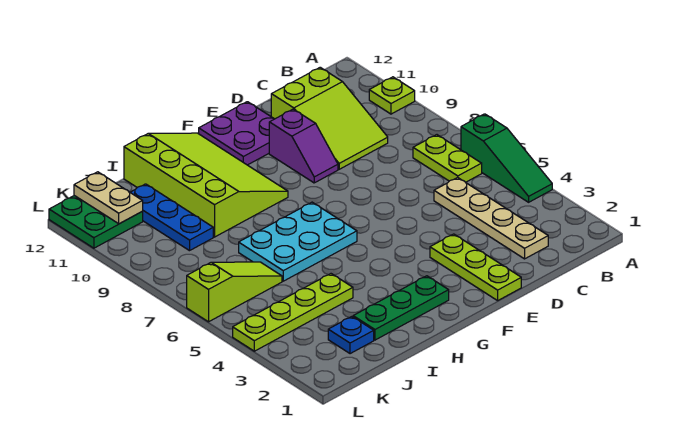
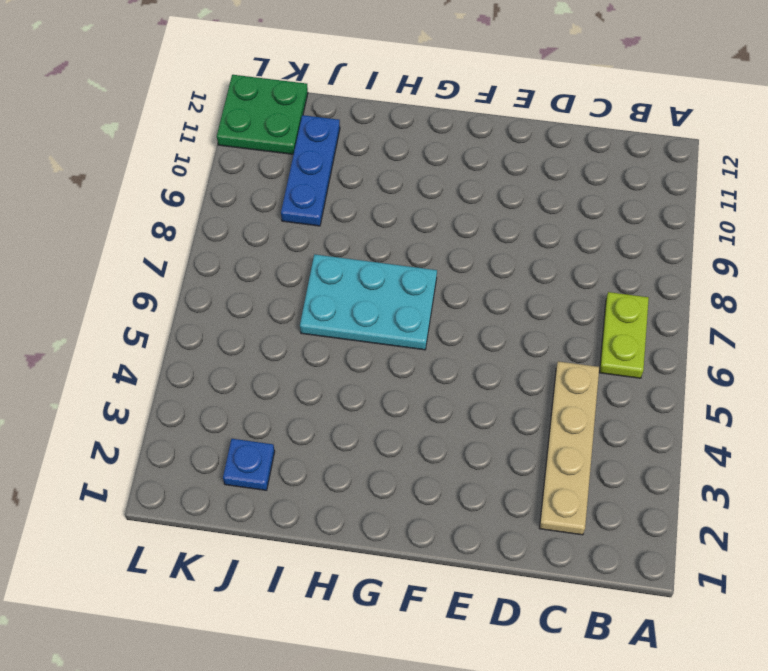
none -> green 1x3 slope [461,114,552,202]
none -> lime 1x1 plate [369,77,415,114]
none -> lime 2x3 slope [271,67,388,169]

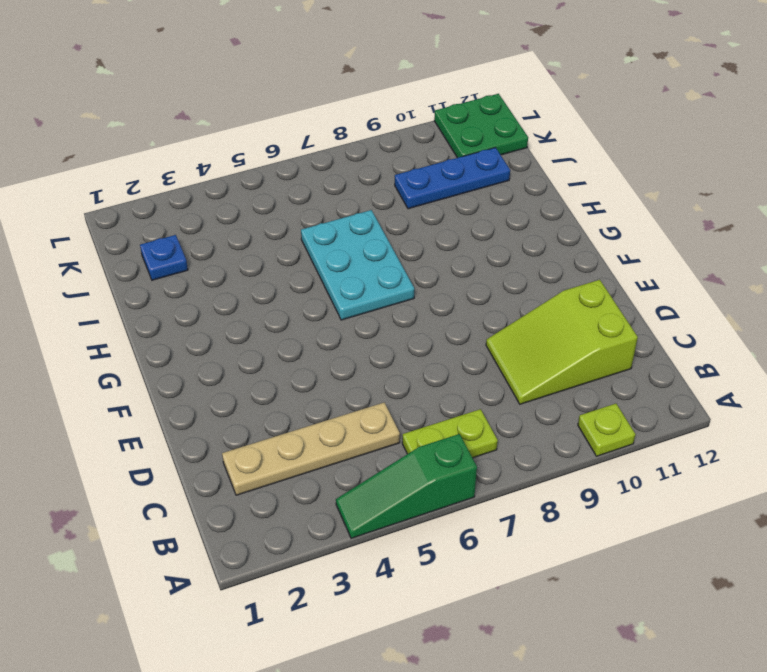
none -> lime 1x3 plate [430,234,521,301]
none -> purple 1x2 slope [269,109,338,183]
none -> purple 2x2 plate [199,102,274,165]

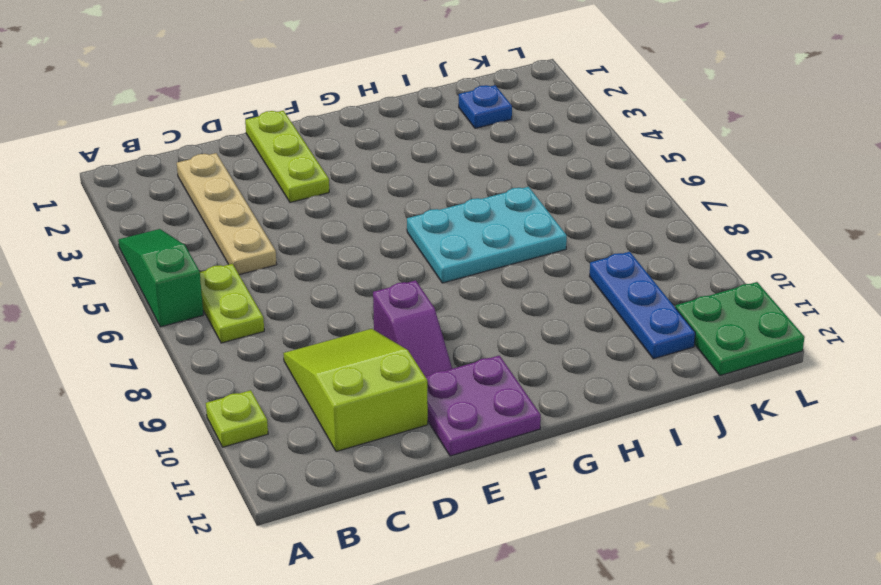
purple 1x2 slope [373,280,452,376] -> purple 1x2 slope turned to [269,109,338,183]
none -> green 1x3 plate [353,276,449,340]
none -> lime 3x4 slope [124,133,288,237]
none -> lime 1x4 plate [233,274,353,351]

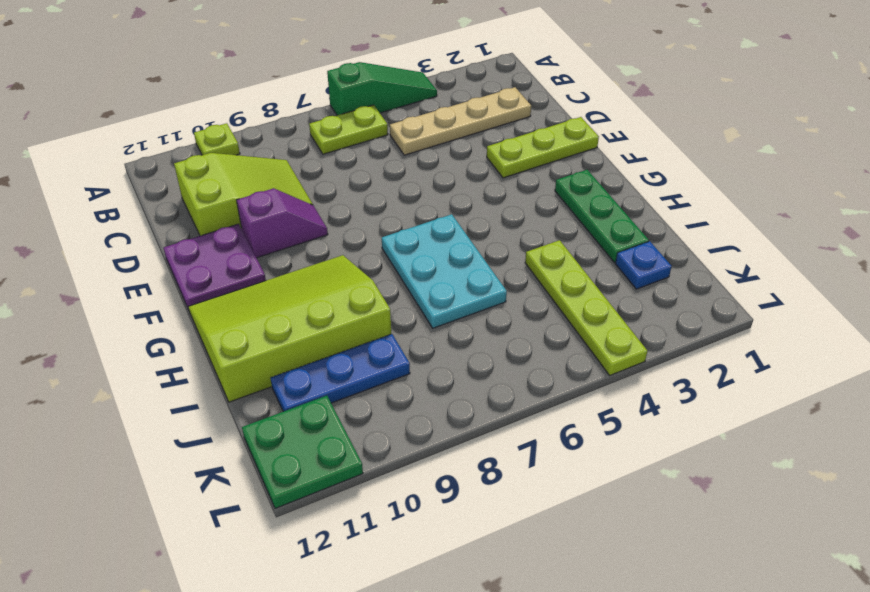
none -> lime 1x3 slope [187,262,282,322]
none -> tan 1x2 plate [74,172,143,224]

